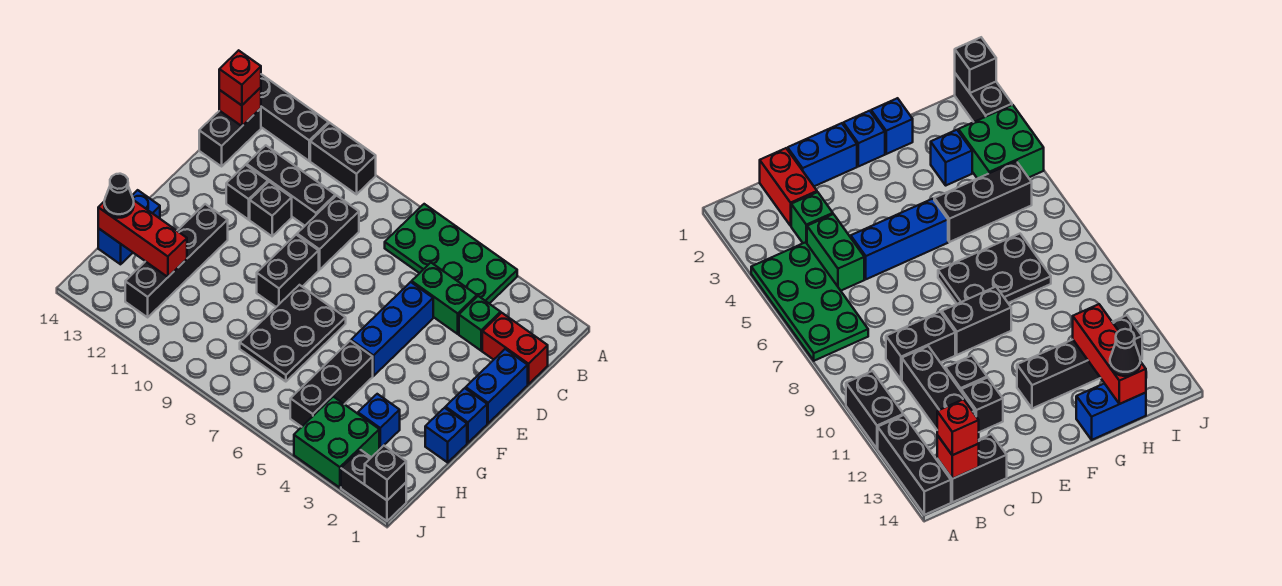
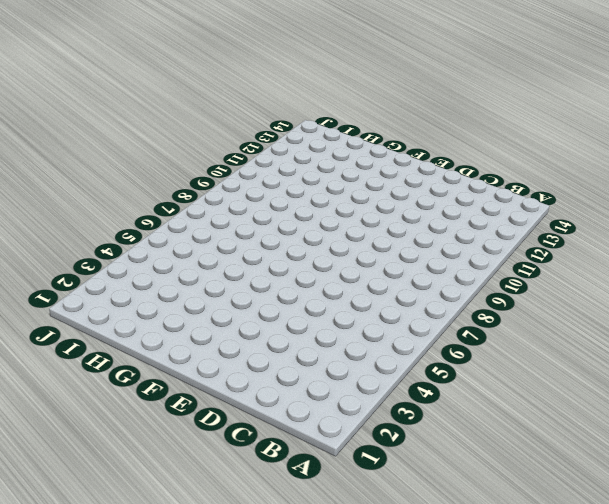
none -> green 2x4 plate [385,204,517,304]
none -> black 1x2 brick [310,123,376,194]
none -> black 1x3 brick [261,74,329,161]

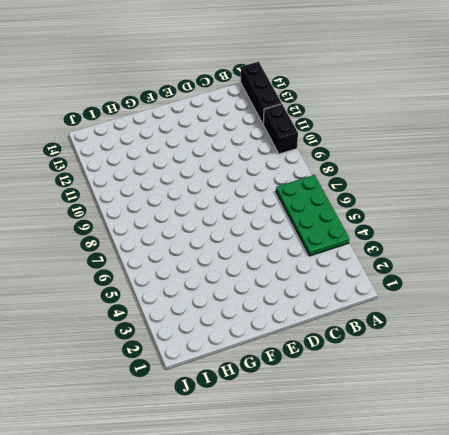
none -> black 1x2 brick [199,108,261,166]
none -> red 1x2 brick [482,313,548,384]
none -> green 1x1 brick [459,296,501,351]

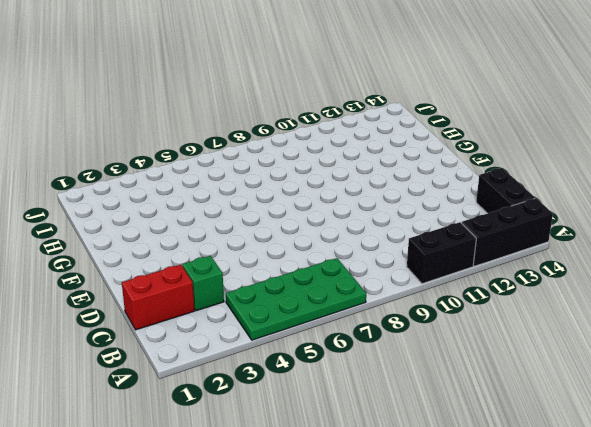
none -> green 1x2 brick [412,263,477,334]
none -> black 1x2 brick [297,196,359,270]
none -> black 1x3 brick [246,145,335,226]

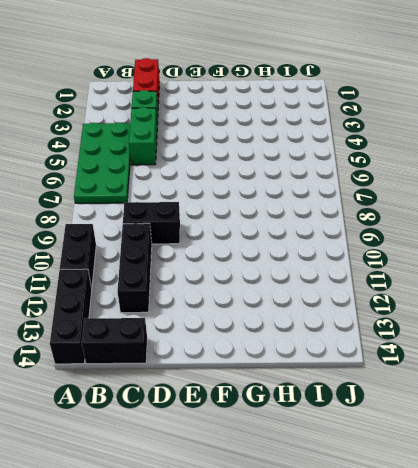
none -> blue 1x2 brick [466,349,528,423]
none -> blue 1x3 brick [351,282,433,376]
none -> black 1x1 brick [250,182,292,236]

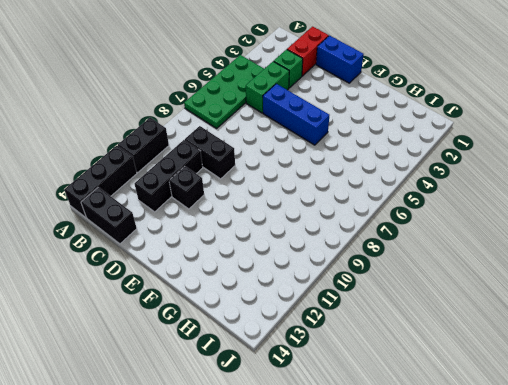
none -> black 1x1 brick [226,165,268,220]
none -> black 1x2 brick [257,235,319,307]
none -> blue 1x1 brick [445,388,487,443]

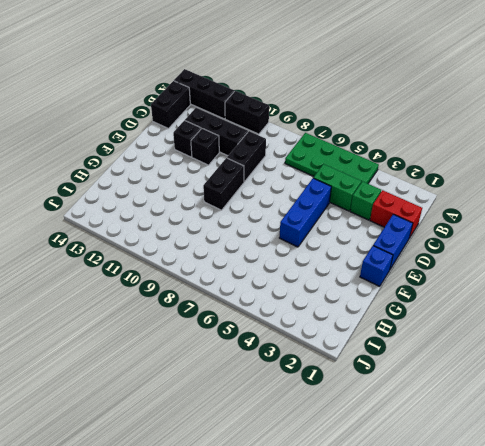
none -> black 2x3 plate [240,285,346,382]
none -> black 1x4 brick [125,204,228,317]
none -> blue 1x1 brick [425,408,467,462]

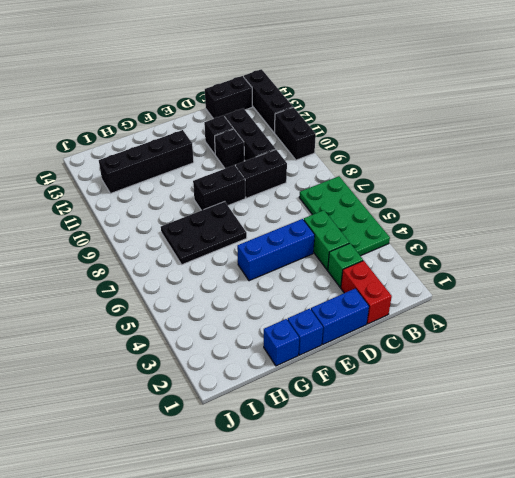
none -> black 1x3 brick [290,341,373,427]
none -> blue 1x2 brick [98,190,160,264]
none -> blue 1x1 brick [358,394,400,449]

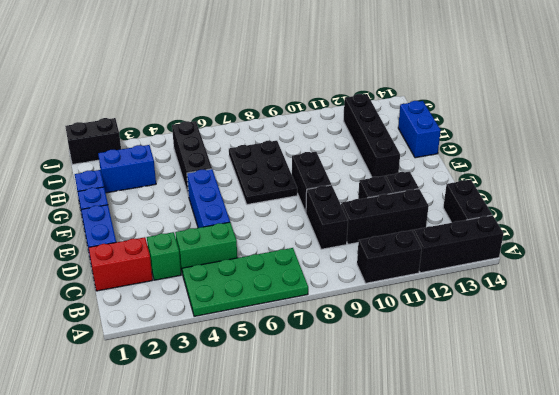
blue 1x2 brick [98,145,156,193] -> blue 1x1 brick [358,394,400,449]
none -> green 2x2 brick [294,397,379,488]
none -> red 1x1 brick [219,88,261,126]
none -> red 1x3 brick [98,201,187,277]

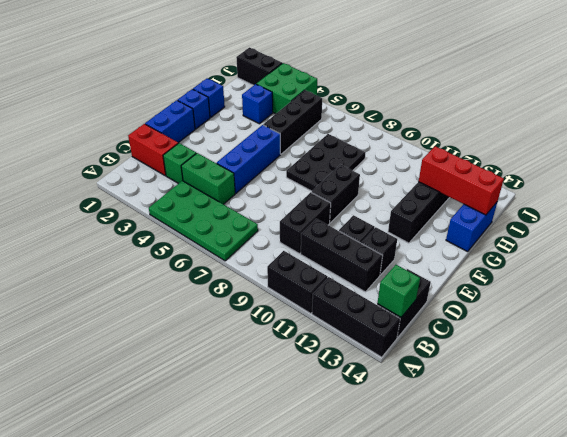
green 1x1 brick [377,265,420,317] -> red 1x1 brick [219,88,261,126]
none -> black 1x1 brick [365,446,406,500]
none -> red 1x1 brick [219,50,261,105]
none -> black 1x1 cone [104,174,134,218]

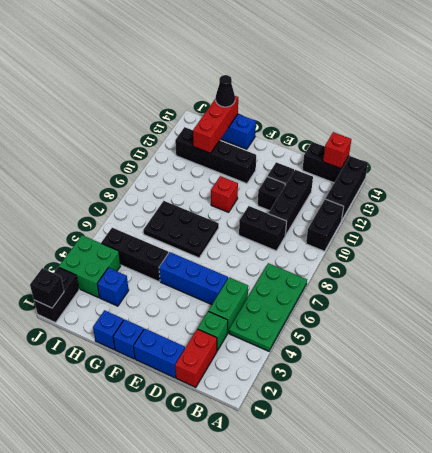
red 1x1 brick [211,176,238,212] -> red 1x1 brick moved to [219,50,261,105]
none -> black 1x2 brick [257,235,319,307]

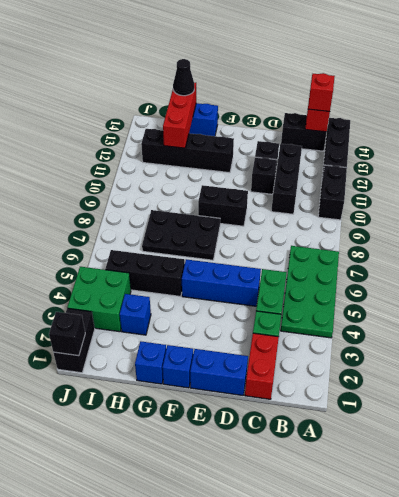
none -> black 1x2 brick [297,196,359,270]

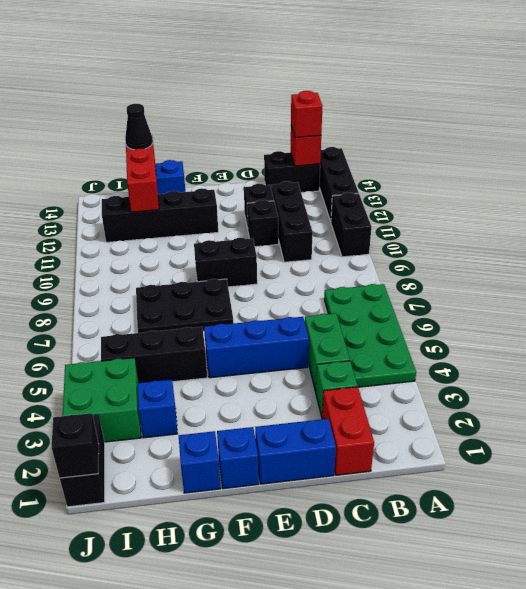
none -> black 1x2 brick [297,196,359,270]

